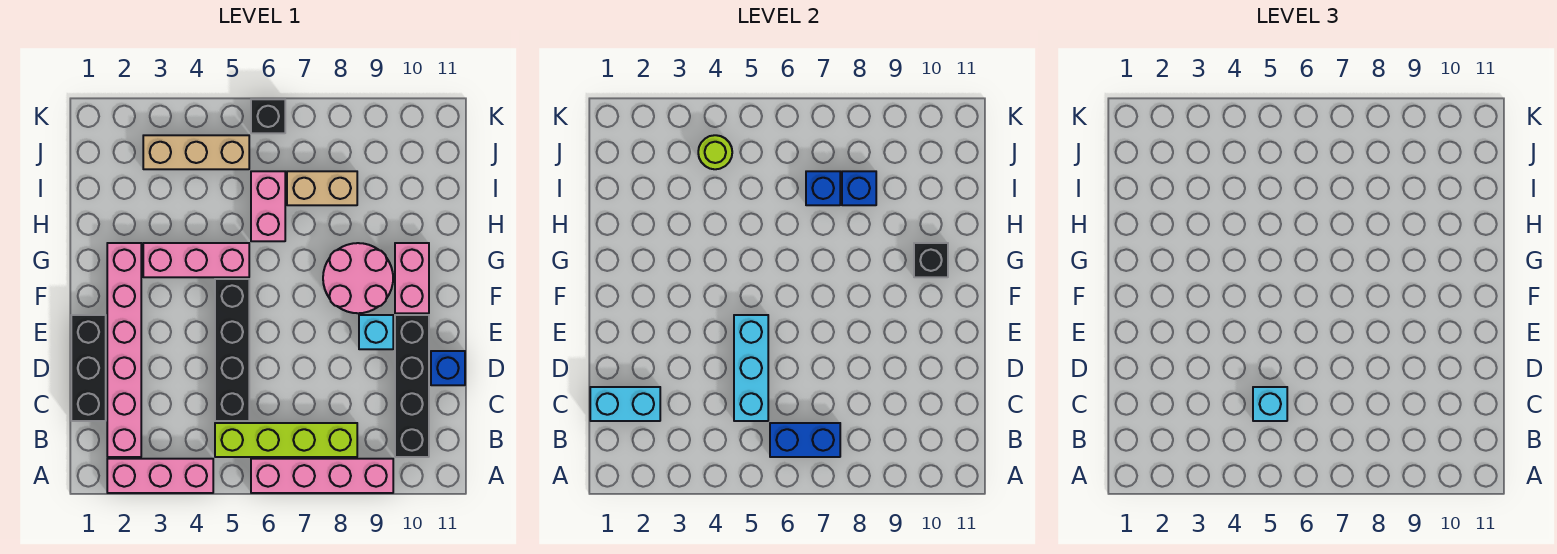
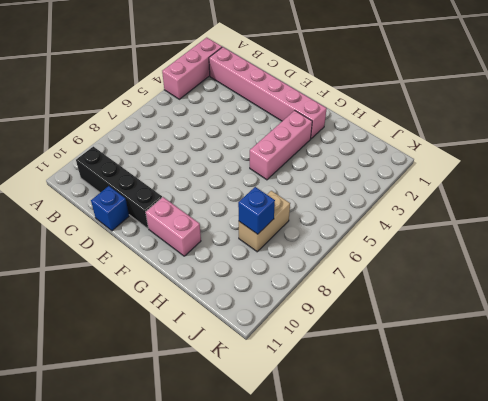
none -> pink 1x4 brick [251,459,393,493]
none -> lime 1x4 brick [215,423,357,457]
none -> black 1x3 brick [71,315,106,421]

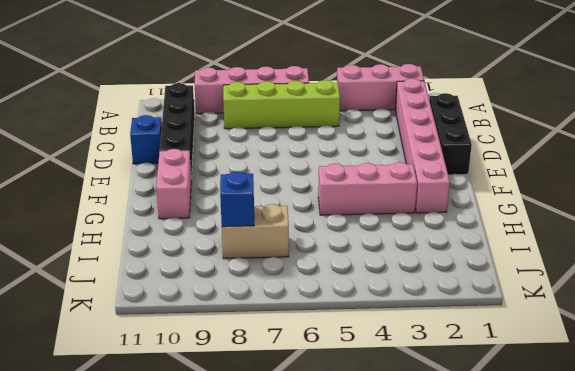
none -> black 1x4 brick [215,279,249,421]
none -> cyan 1x1 brick [359,315,393,349]
none -> pink 2x2 round brick [323,243,393,313]

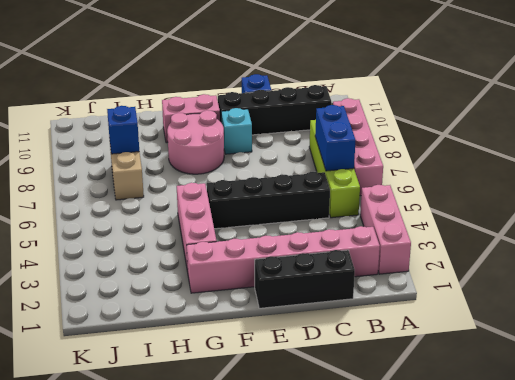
none -> pink 1x2 brick [251,171,285,241]
none -> tan 1x3 brick [143,135,249,169]
none -> black 1x1 brick [251,99,285,133]

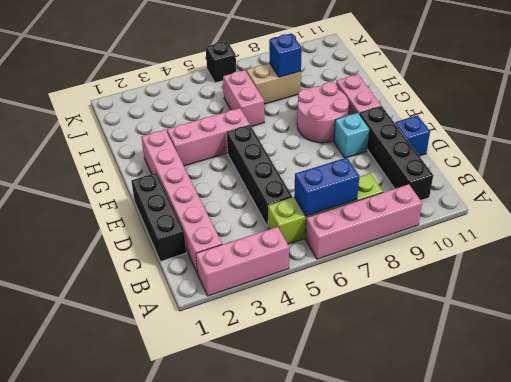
none -> tan 1x3 brick [143,135,249,169]
none -> cyan 1x2 brick [590,387,660,421]
none -> cyan 1x3 brick [734,315,768,421]

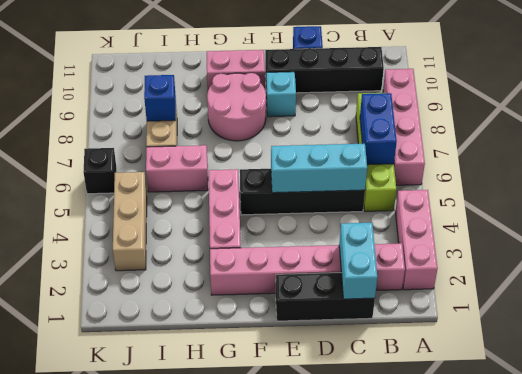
none -> black 1x1 brick [914,243,948,277]
none -> blue 1x1 brick [806,171,840,205]
none -> lime 1x1 round brick [698,135,732,169]

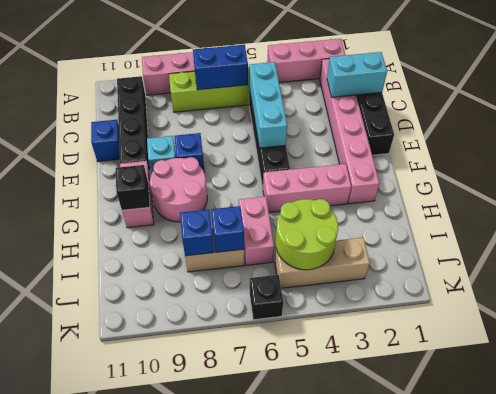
blue 1x1 brick [175,133,205,173] -> none
lime 2x2 round brick [276,199,338,270] -> lime 1x1 round brick [698,135,732,169]
none -> cyan 1x1 brick [1253,387,1287,421]

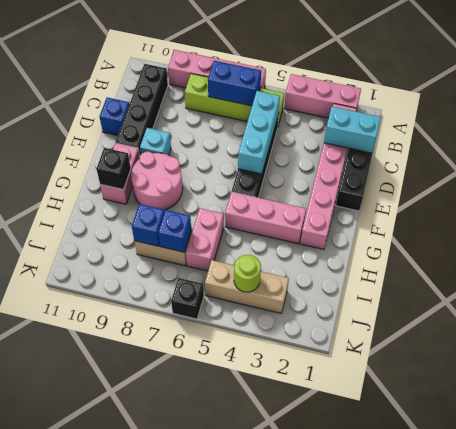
none -> cyan 1x1 brick [1253,387,1287,421]

